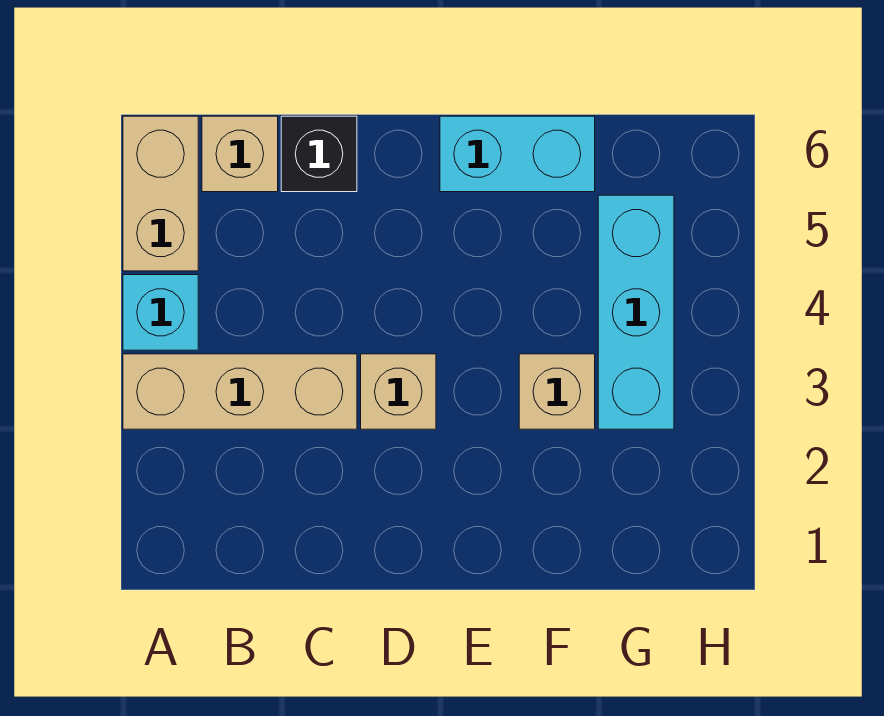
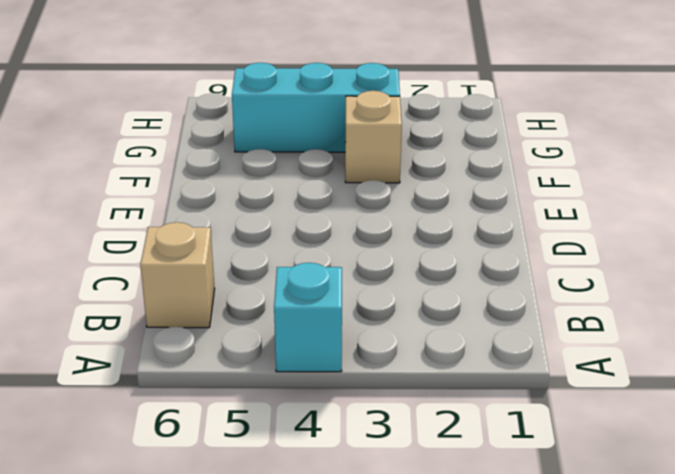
none -> tan 1x3 brick [123,354,357,429]
none -> tan 1x2 brick [123,116,198,271]

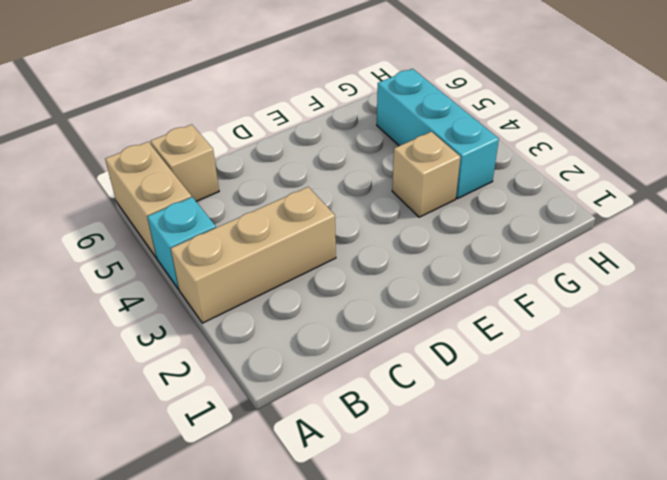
none -> black 1x1 brick [281,116,357,192]
none -> tan 1x1 brick [361,354,436,429]

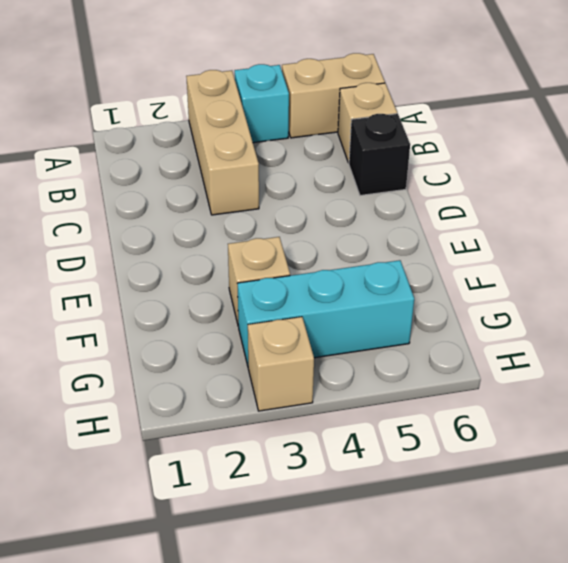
tan 1x1 brick [248,317,314,411] -> tan 1x1 brick moved to [361,354,436,429]
none -> cyan 1x2 brick [440,116,595,192]

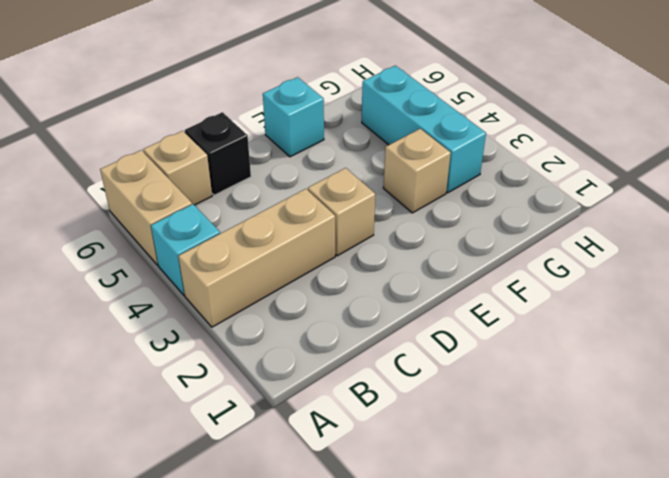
cyan 1x1 brick [263,77,324,157] -> cyan 1x2 brick [440,116,595,192]

